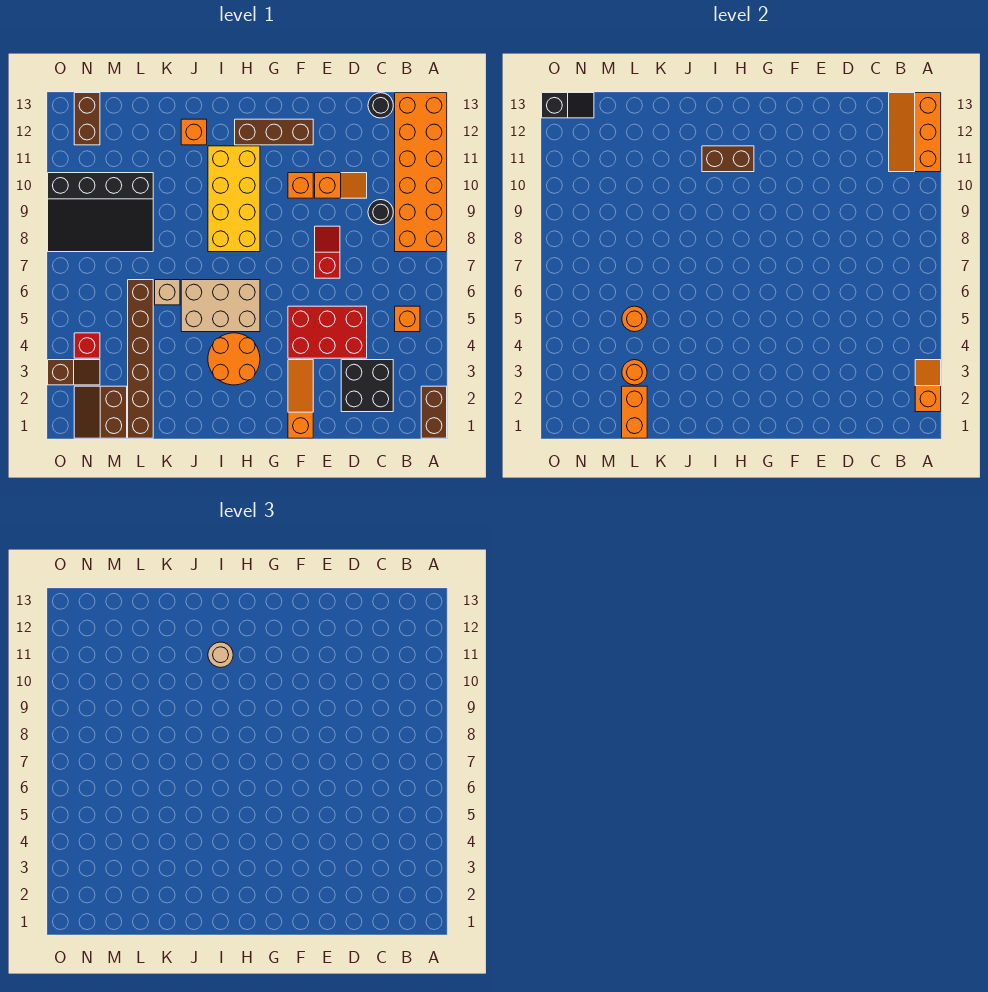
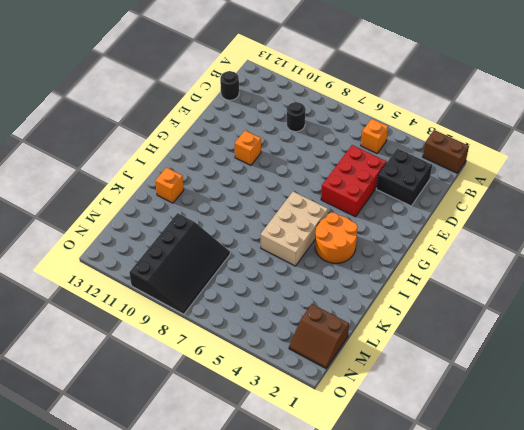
none -> orange 2x6 brick [395,93,447,252]
none -> orange 1x2 slope [315,173,367,198]
none -> red 1x2 slope [315,226,340,278]
none -> orange 1x3 slope [288,360,313,438]

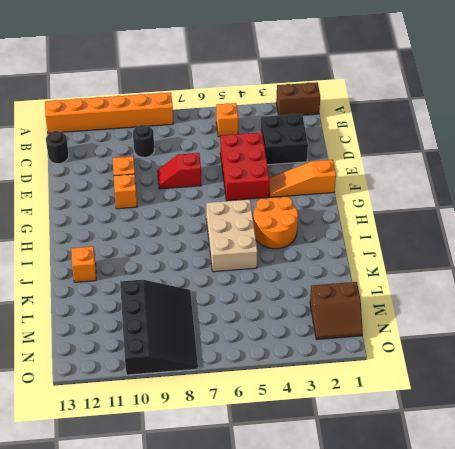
orange 1x6 brick [45,93,173,133] -> orange 2x6 brick [395,93,447,252]
none -> brown 1x3 brick [235,119,313,145]
none -> yellow 2x4 brick [208,146,260,252]
none -> tan 1x1 brick [155,280,180,305]
none -> brown 1x6 brick [128,280,153,438]

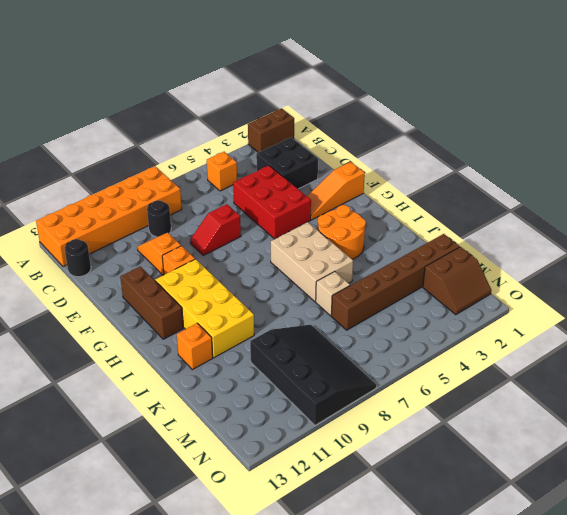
yellow 2x4 brick [155,259,254,358] -> yellow 2x4 brick turned to [208,146,260,252]
none -> brown 1x2 slope [48,360,100,385]
none -> red 1x1 brick [74,333,100,358]
none -> brown 1x2 brick [74,93,100,145]
none -> orange 1x2 slope [915,360,941,412]

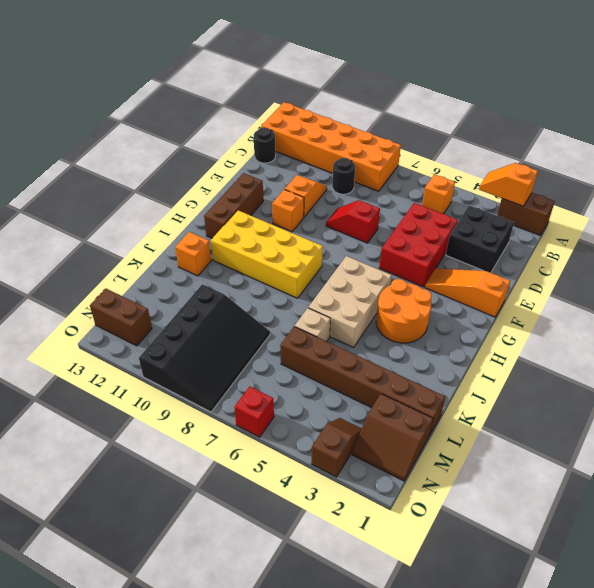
red 1x1 brick [234,386,274,437] -> red 1x1 brick moved to [74,333,100,358]
none -> orange 2x3 slope [889,93,941,172]
none -> brown 1x2 brick [702,146,754,172]
none -> orange 1x2 brick [622,386,647,438]
none -> orange 1x1 round brick [622,360,647,385]

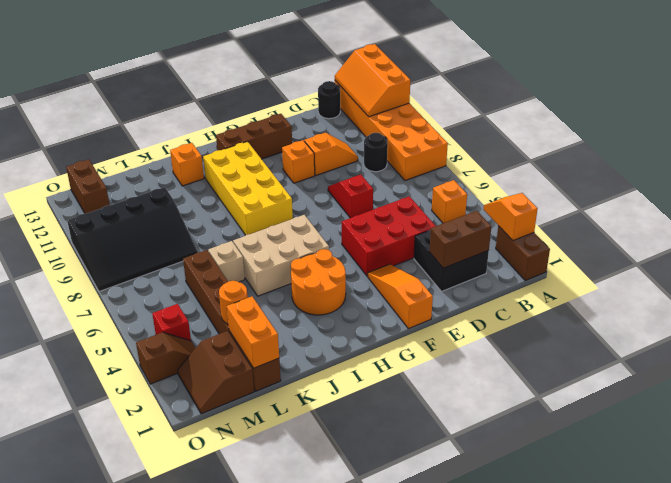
brown 1x2 brick [429,211,491,268] -> brown 1x2 brick moved to [702,146,754,172]
none -> orange 1x1 round brick [622,306,647,332]
none -> black 1x2 slope [542,93,594,118]
none -> tan 1x1 round brick [208,642,233,668]

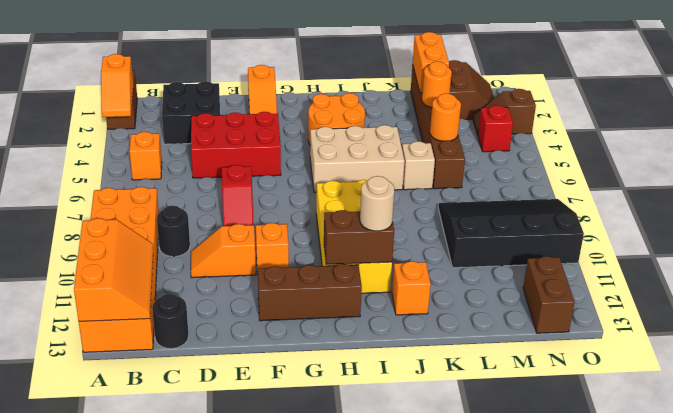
none -> black 1x2 slope [542,93,594,118]

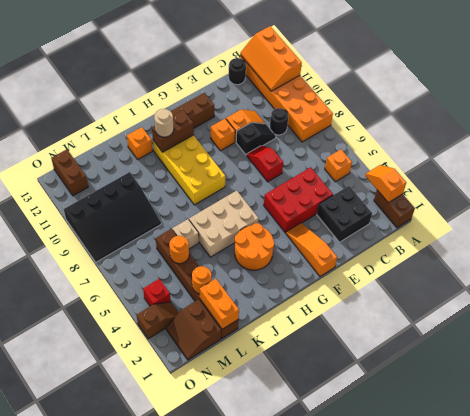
black 1x2 slope [236,122,276,155] -> black 1x2 slope moved to [542,93,594,118]

